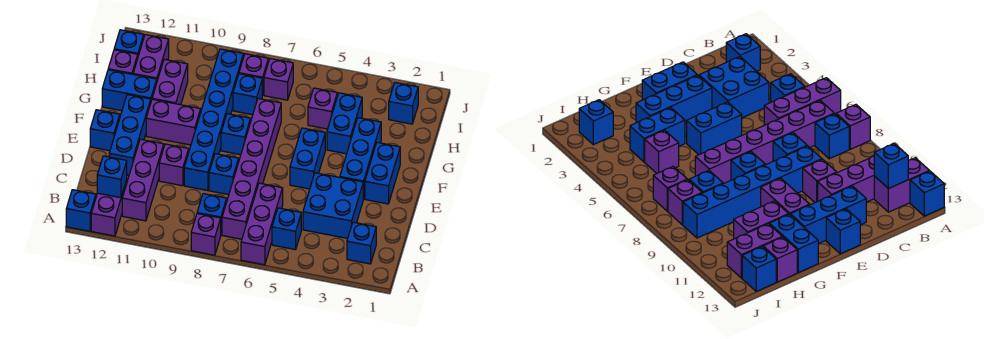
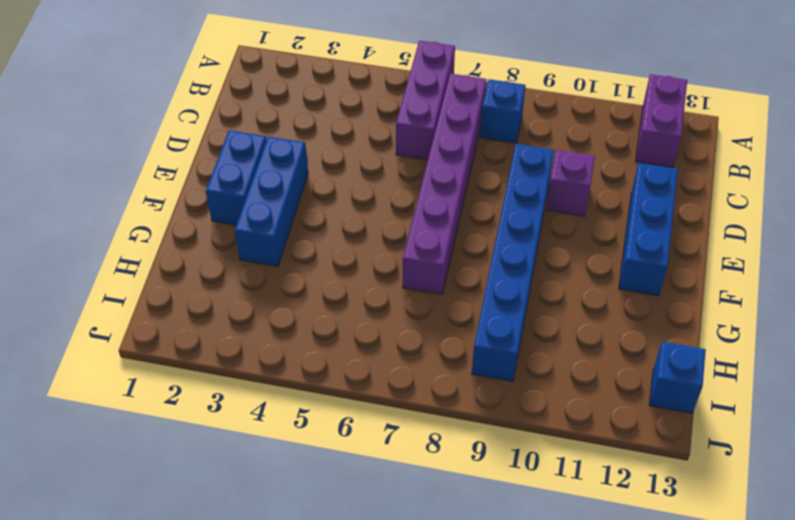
none -> purple 1x1 brick [191,214,221,255]
none -> blue 1x1 brick [66,190,96,231]
none -> blue 1x1 brick [347,222,376,264]
none -> blue 1x1 brick [272,208,301,250]

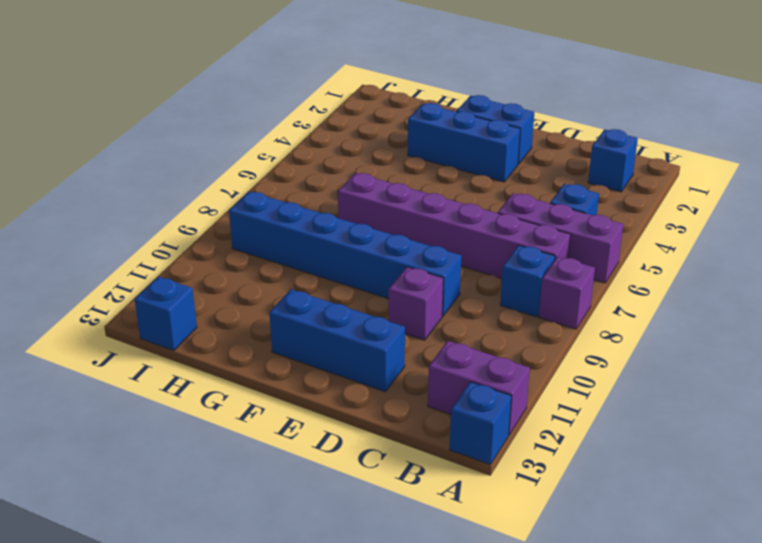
none -> purple 1x3 brick [122,139,164,221]
none -> blue 2x2 brick [303,173,363,238]
none -> blue 1x1 brick [209,154,239,195]
none -> blue 1x2 brick [290,128,325,189]

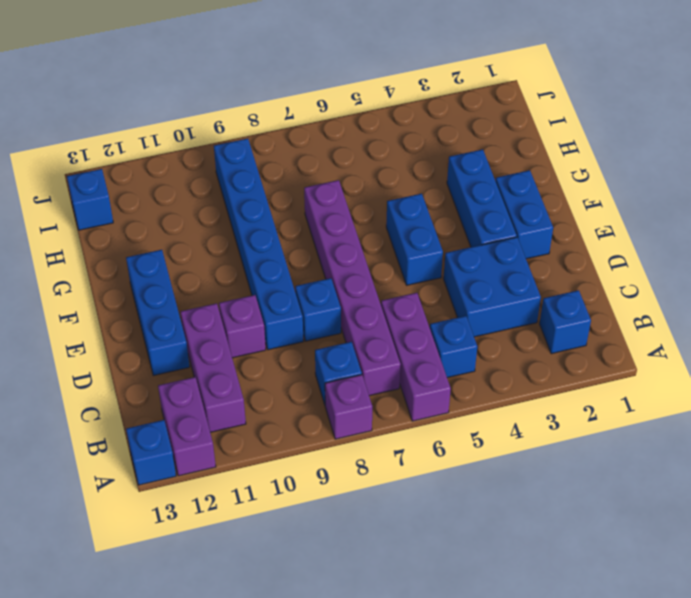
none -> blue 1x1 brick [90,110,120,151]
none -> blue 1x1 brick [221,114,251,155]
none -> purple 1x2 brick [146,99,201,145]
none -> blue 1x2 brick [327,93,362,154]

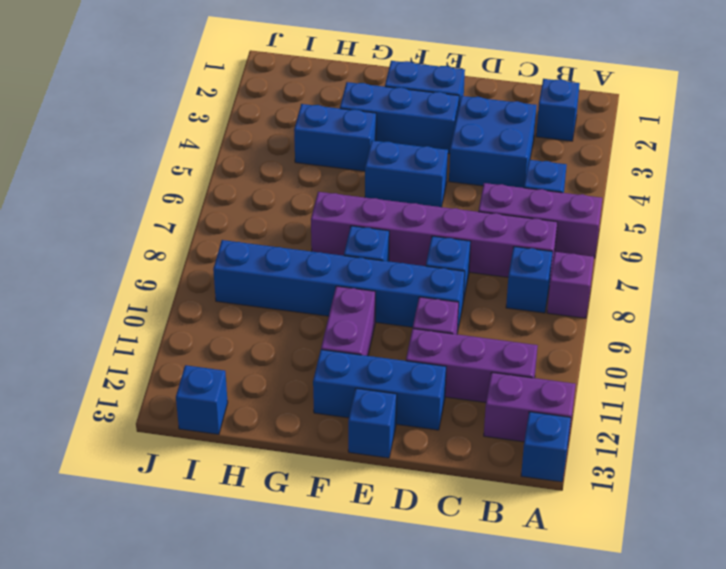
none -> purple 1x2 brick [152,59,188,105]
none -> blue 1x2 brick [102,70,157,111]
none -> purple 1x1 brick [308,88,337,129]
none -> blue 1x1 brick [233,74,262,115]

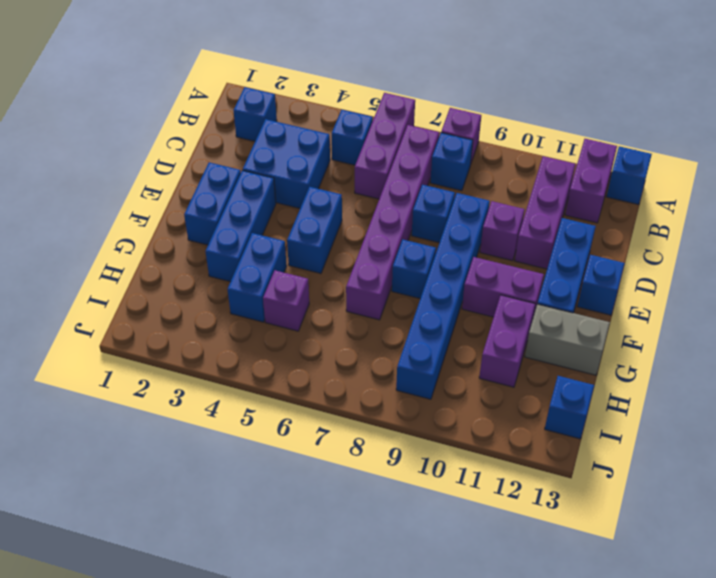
grey 1x2 brick [525,304,610,375] -> blue 1x2 brick [102,70,157,111]
none -> blue 1x1 brick [233,74,262,115]
none -> purple 1x2 brick [133,35,169,81]
none -> purple 1x1 brick [108,50,138,74]
none -> blue 1x1 brick [389,83,418,124]

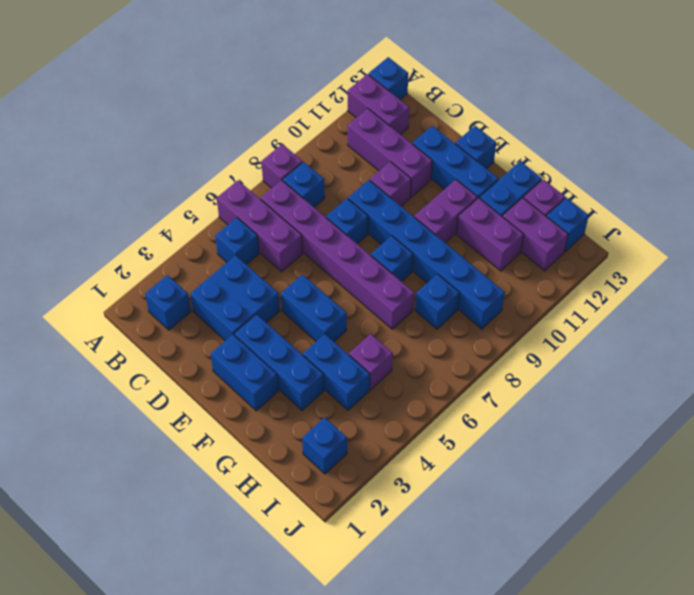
none -> purple 1x1 brick [264,59,293,100]
none -> purple 1x1 brick [239,54,268,95]
none -> blue 1x1 brick [97,156,127,198]

